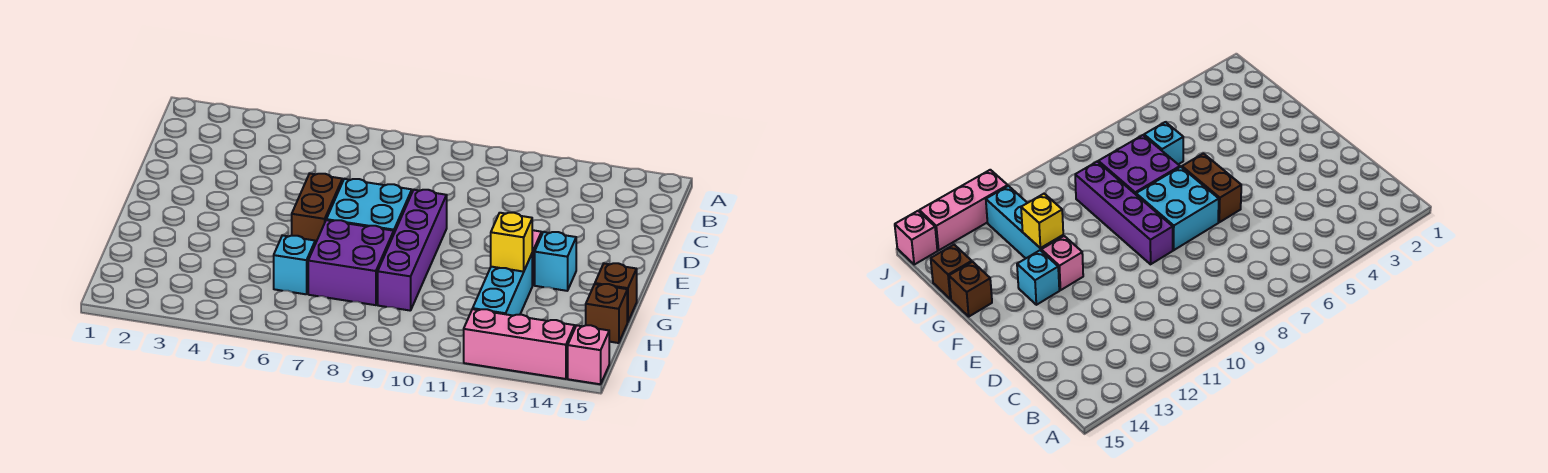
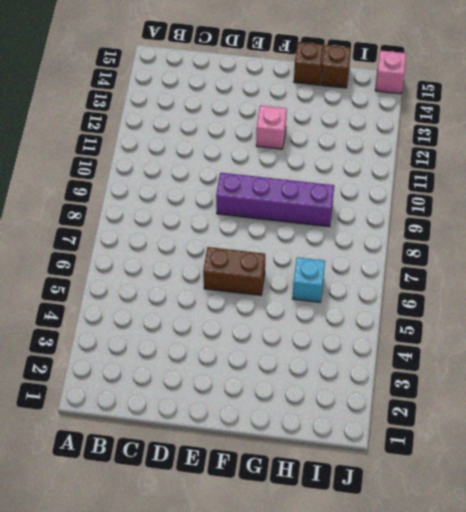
none -> cyan 2x2 brick [326,179,412,233]
none -> cyan 1x1 brick [535,232,576,291]
none -> purple 2x2 brick [308,220,394,305]

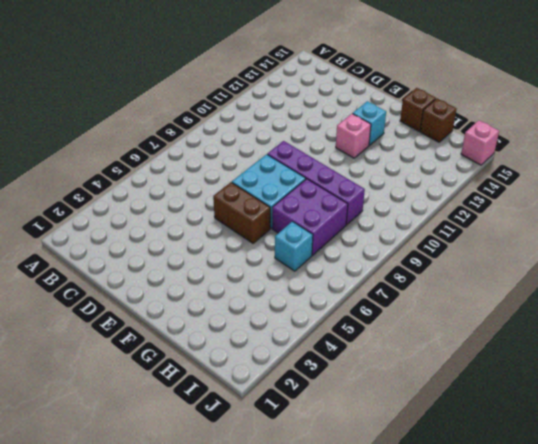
none -> cyan 1x3 brick [473,254,532,316]
none -> pink 1x3 brick [464,309,575,379]
none -> yellow 1x1 brick [491,213,532,272]

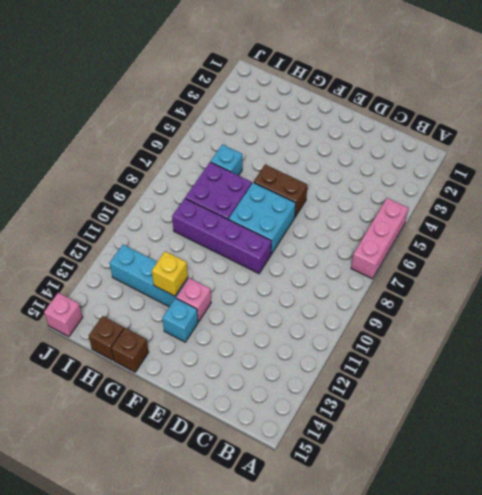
pink 1x3 brick [351,198,408,279] -> pink 1x3 brick moved to [464,309,575,379]

